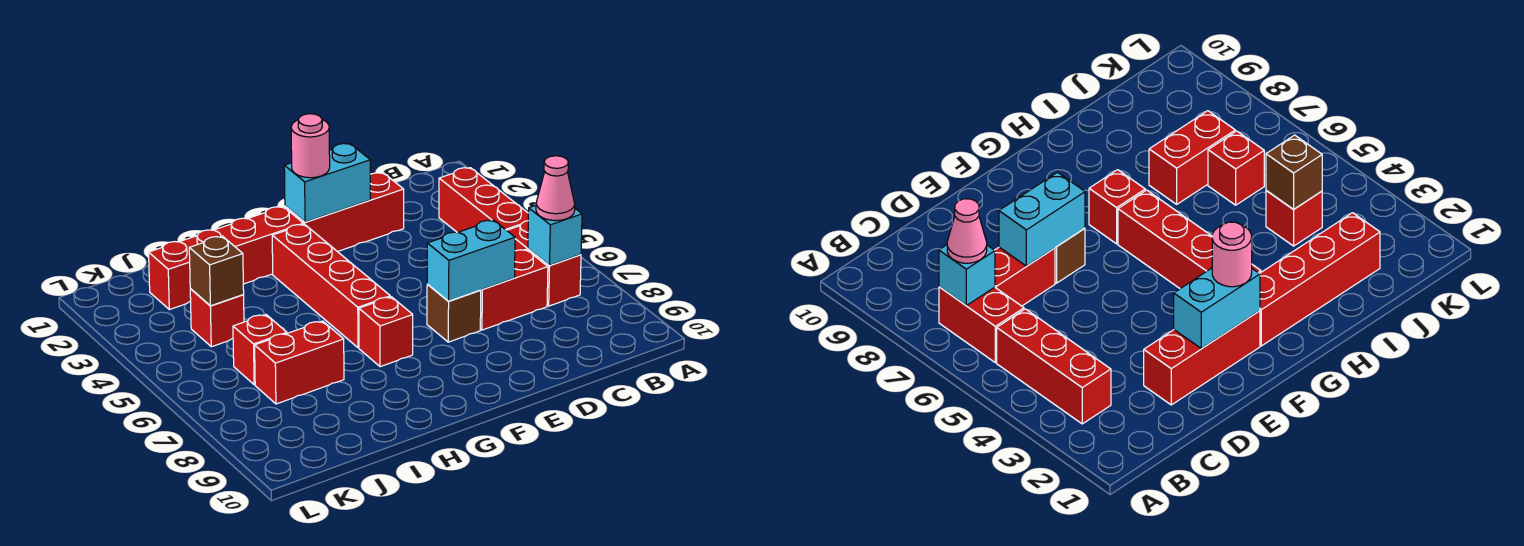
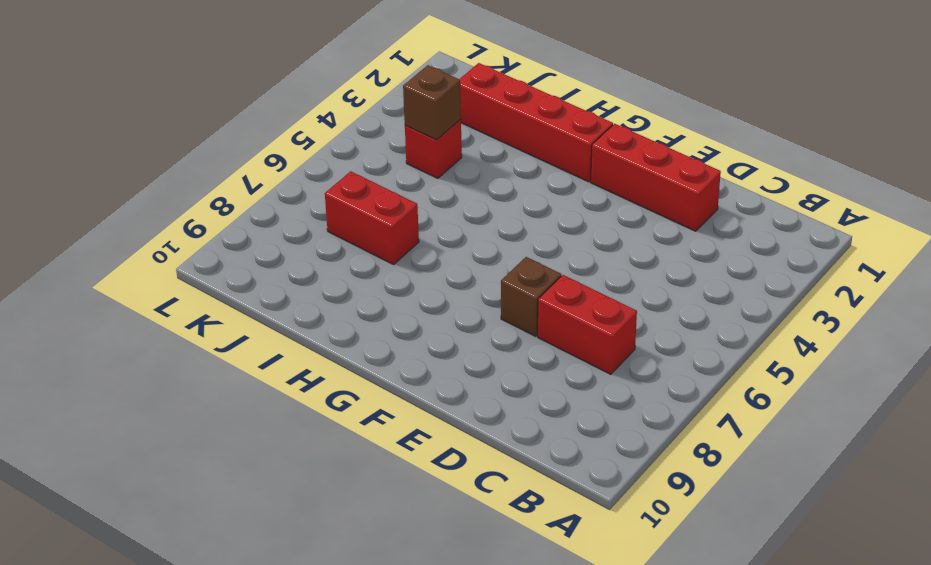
none -> red 1x3 brick [439,168,528,233]
none -> red 1x2 brick [507,221,581,306]
none -> red 1x4 brick [272,224,390,348]

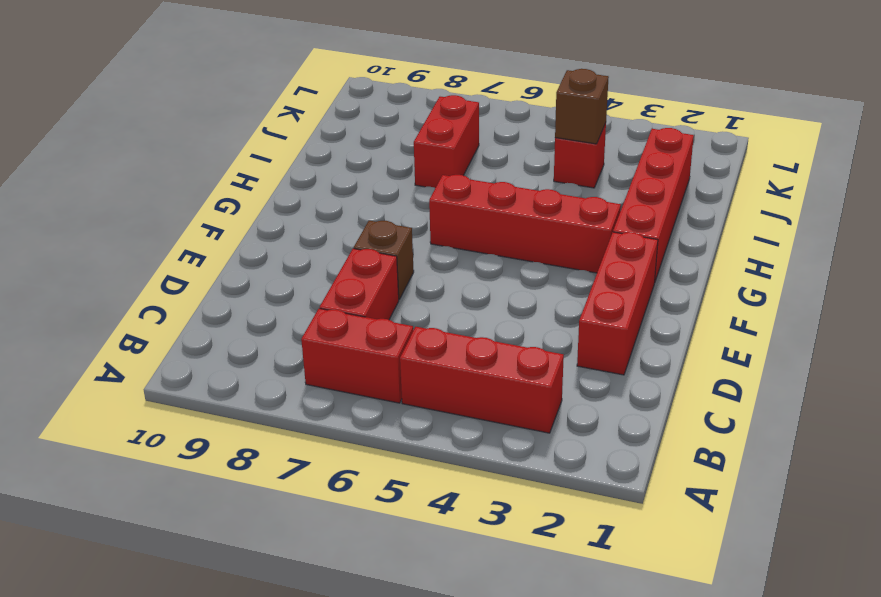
none -> red 1x1 brick [359,297,413,367]
none -> red 1x1 brick [233,315,287,385]
none -> cyan 1x1 brick [528,205,582,265]

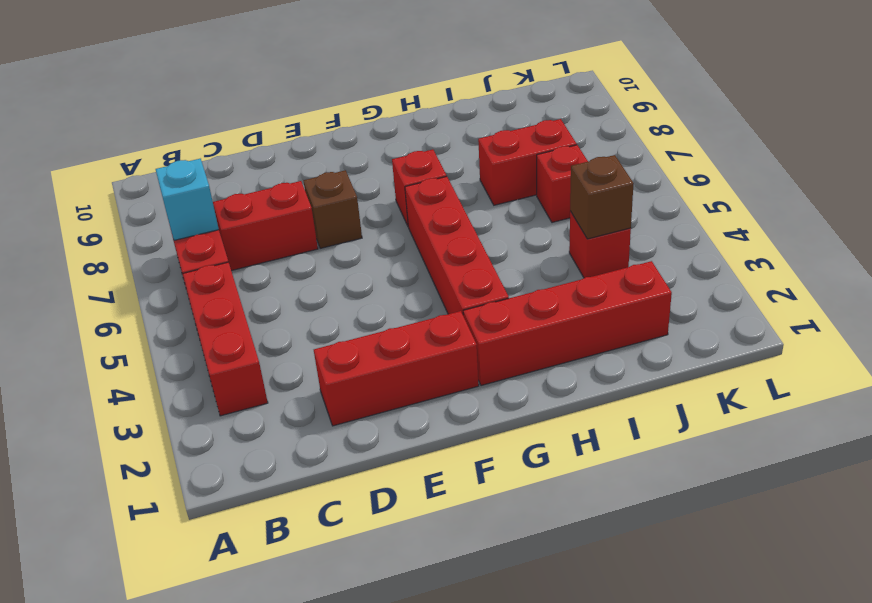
none -> cyan 1x2 brick [427,220,515,301]
none -> cyan 1x2 brick [284,143,370,222]
none -> pink 1x1 cone [536,156,575,221]

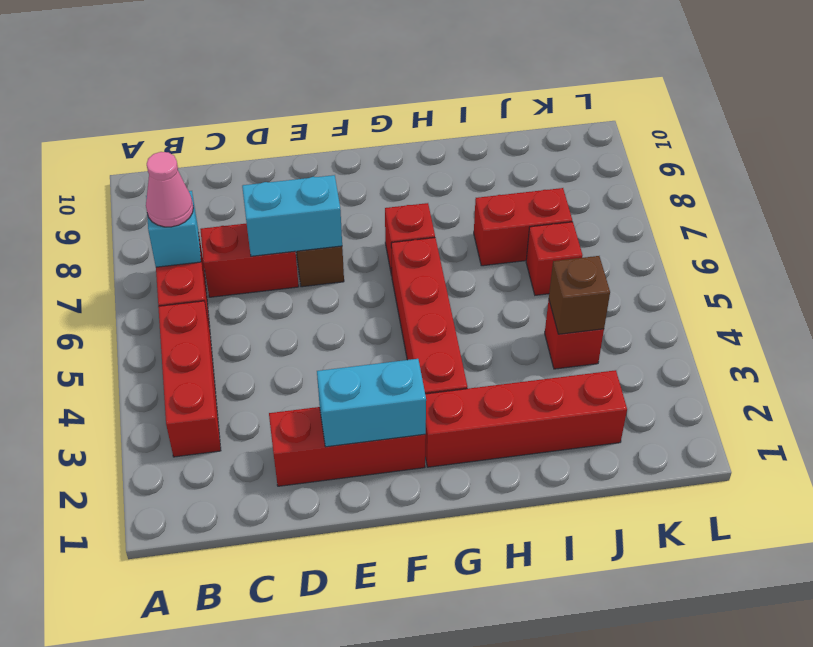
none -> pink 1x1 round brick [291,114,330,178]

